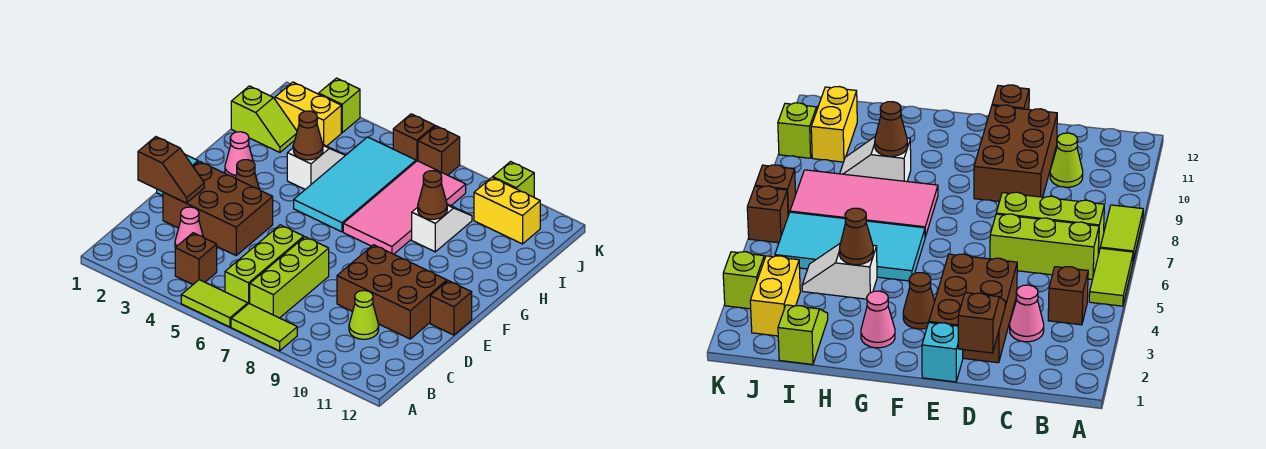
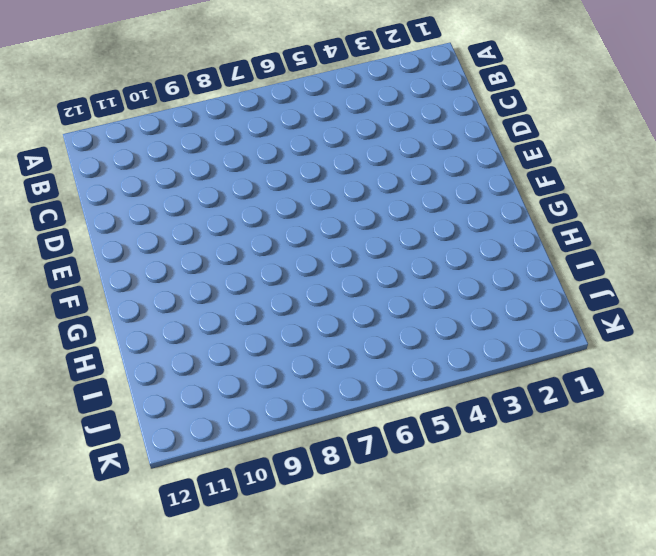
none -> lime 1x2 tile [181,280,248,327]
none -> lime 1x2 tile [231,304,297,351]
none -> brown 1x1 brick [175,233,217,284]

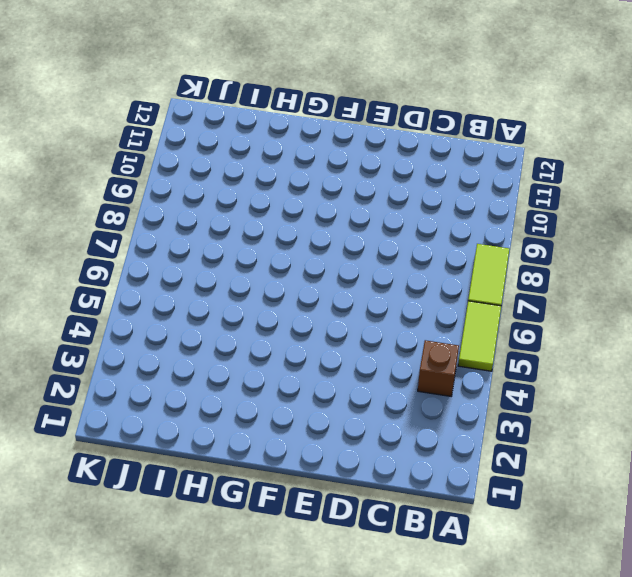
none -> lime 1x3 brick [225,225,304,304]
none -> lime 1x3 brick [250,237,329,318]
none -> pink 1x1 cone [175,207,203,247]

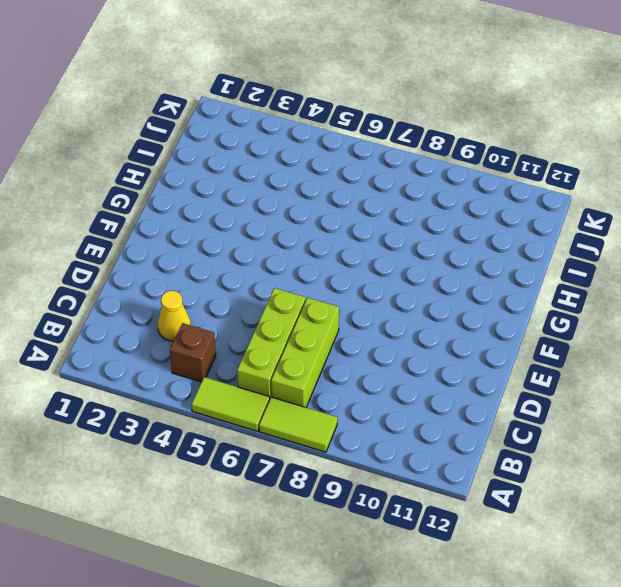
yellow 1x1 cone [158,291,191,341] -> pink 1x1 cone [175,207,203,247]
none -> lime 1x1 cone [349,291,379,339]
none -> brown 2x3 brick [163,161,273,255]
none -> brown 2x3 brick [337,245,447,339]

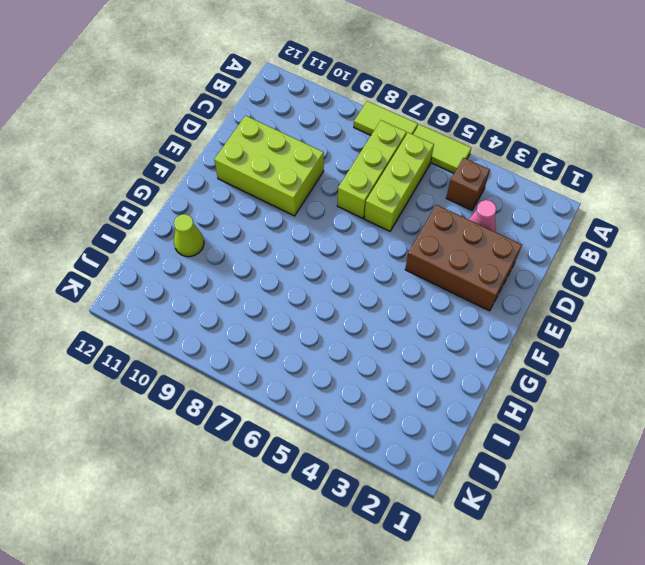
lime 2x3 brick [214,116,324,216] -> brown 2x3 brick [337,245,447,339]
lime 1x1 cone [174,214,204,257] -> lime 1x1 cone moved to [349,291,379,339]
none -> cyan 1x1 brick [922,323,963,382]
none -> brown 1x1 brick [430,281,472,335]
none -> brown 1x1 cone [235,160,260,190]

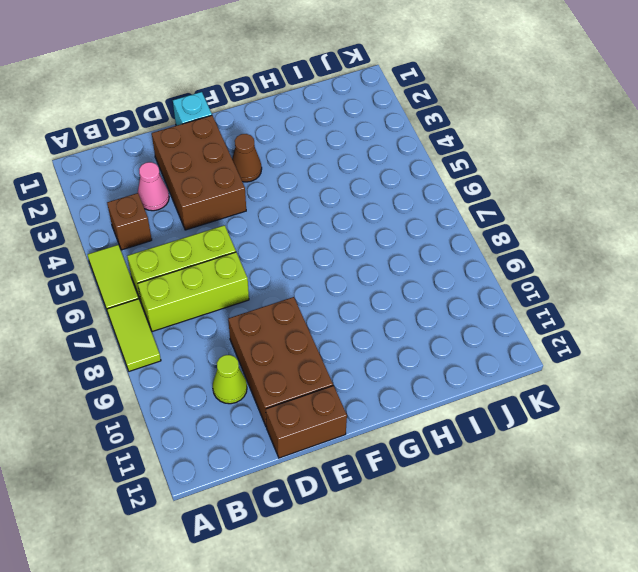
brown 1x2 brick [266,386,347,458] -> brown 1x1 brick [430,281,472,335]
none -> pink 1x1 cone [225,132,253,178]
none -> cyan 2x4 tile [294,137,416,232]
none -> pink 2x4 tile [343,161,466,254]

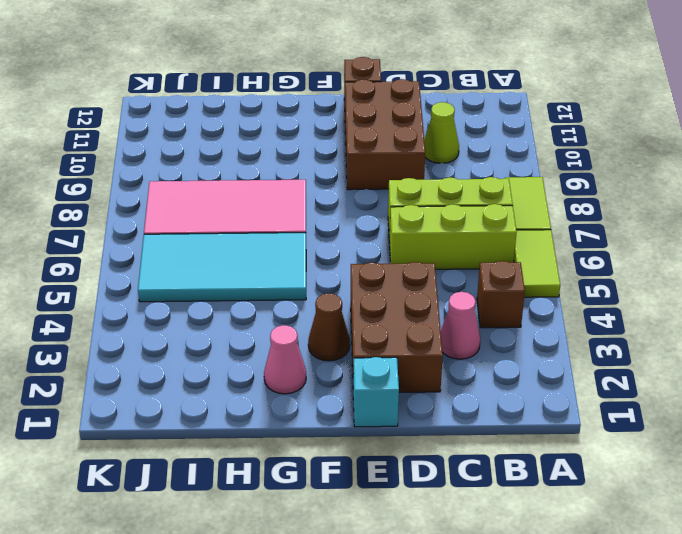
none -> white 1x2 slope [287,145,345,189]
none -> white 1x2 slope [412,204,472,252]
none -> lime 1x2 slope [231,86,297,152]

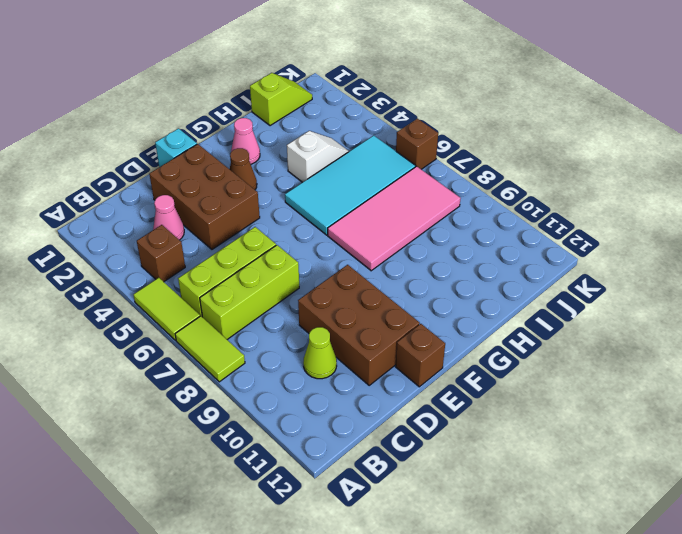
lime 1x2 slope [250,73,312,126] -> lime 1x2 slope turned to [231,86,297,152]
none -> white 1x2 slope [412,204,472,252]
none -> yellow 1x2 brick [275,82,341,146]
none -> yellow 1x2 brick [474,177,540,244]

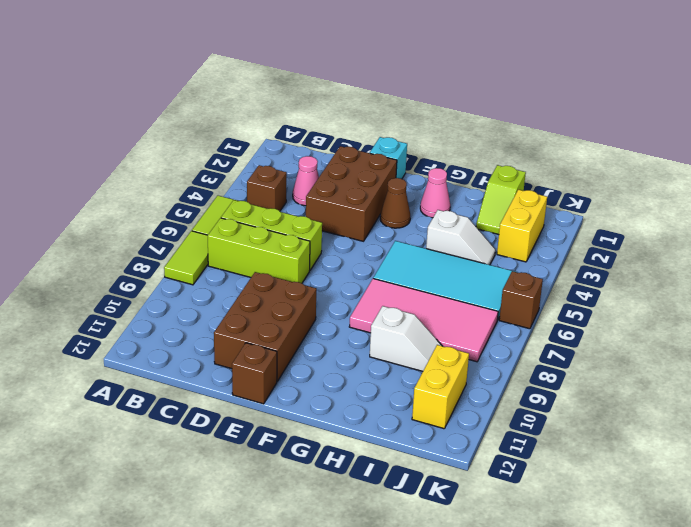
none -> lime 1x1 cone [349,291,379,339]
none -> lime 1x1 brick [319,78,360,133]
none -> brown 1x1 brick [418,126,460,175]

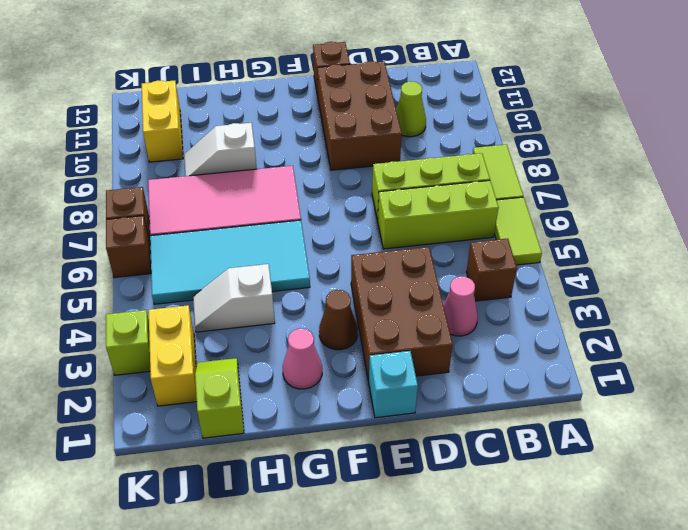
none -> lime 1x1 brick [493,162,534,197]
none -> brown 1x2 slope [138,137,204,203]
none -> brown 1x1 cone [293,111,323,160]

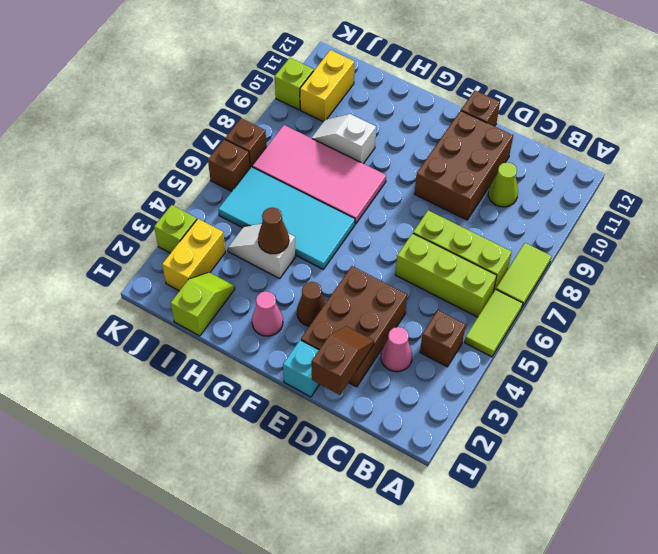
none -> brown 1x1 cone [418,171,447,219]

